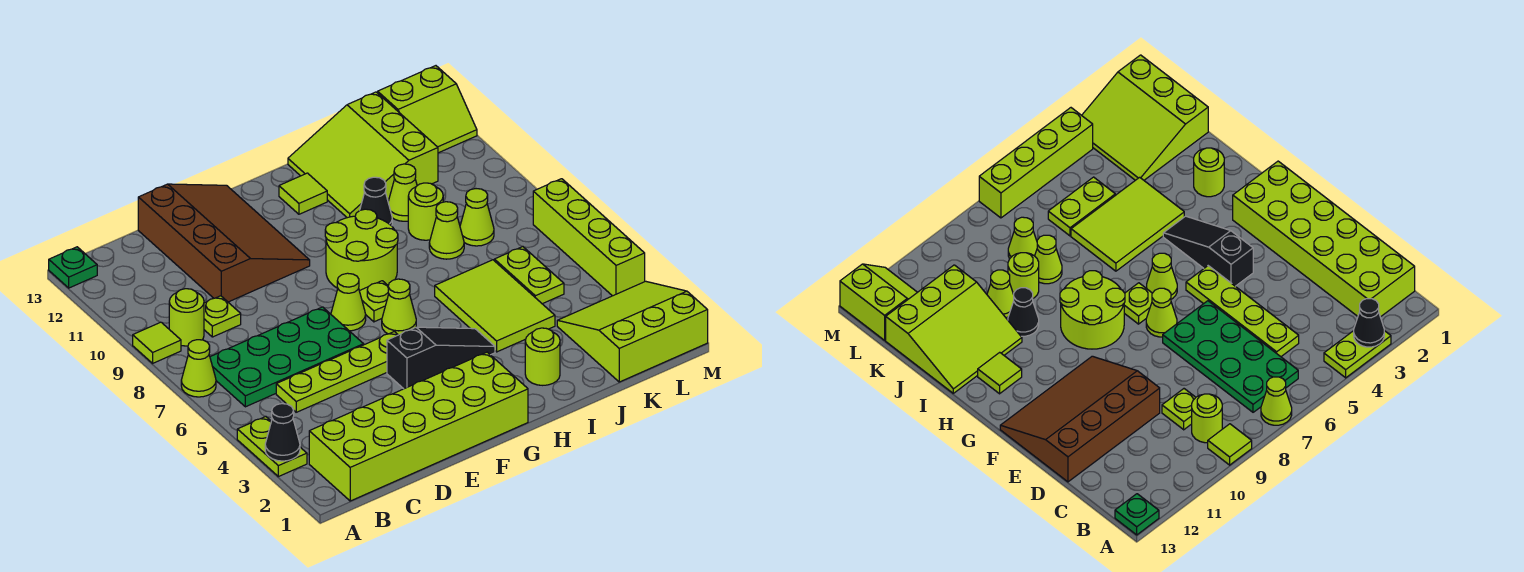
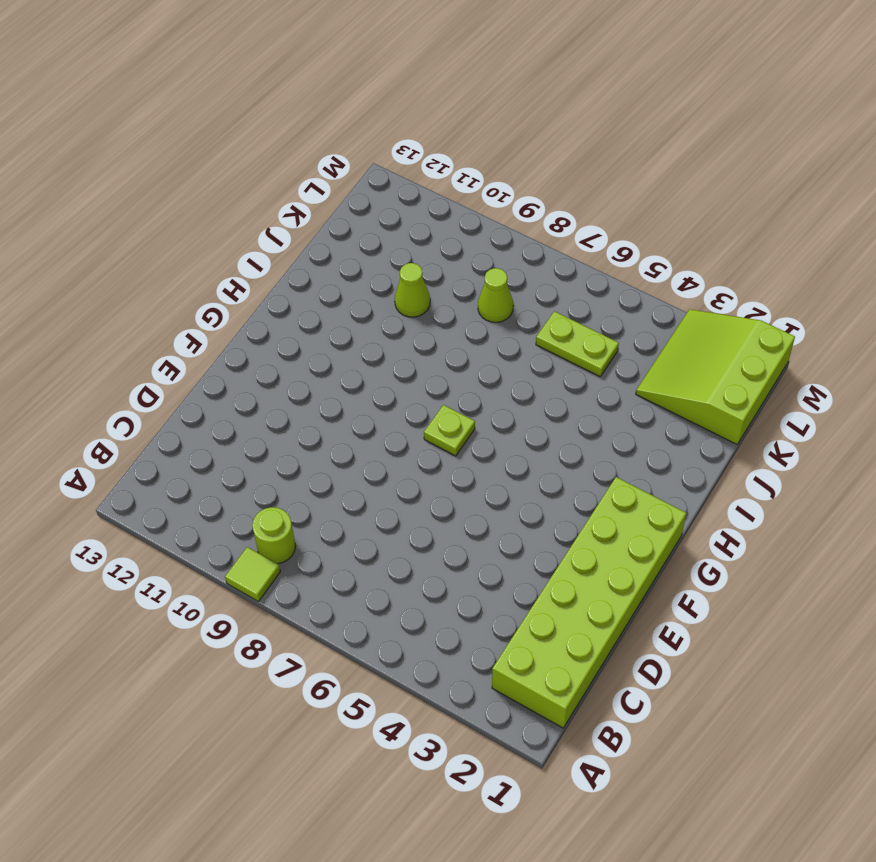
none -> lime 1x2 plate [237,417,307,477]
none -> lime 1x1 cone [181,340,216,397]
none -> green 1x1 plate [49,247,97,288]

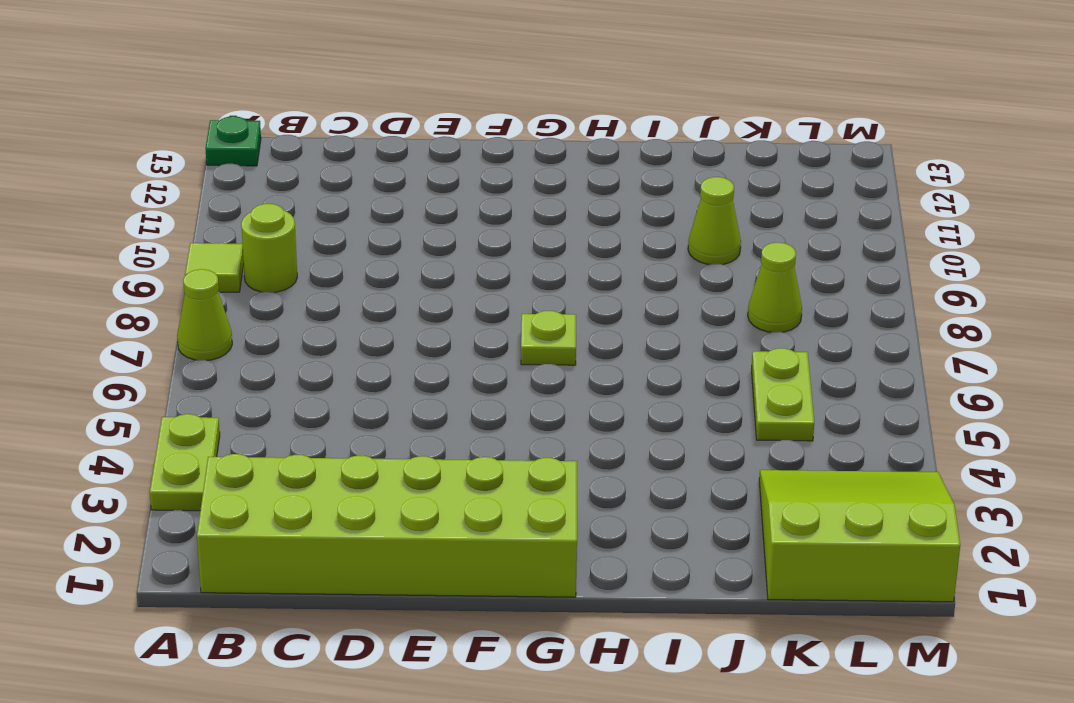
none -> green 2x4 plate [210,307,364,407]
none -> lime 1x4 plate [276,332,398,412]
none -> lime 1x1 plate [204,296,241,337]

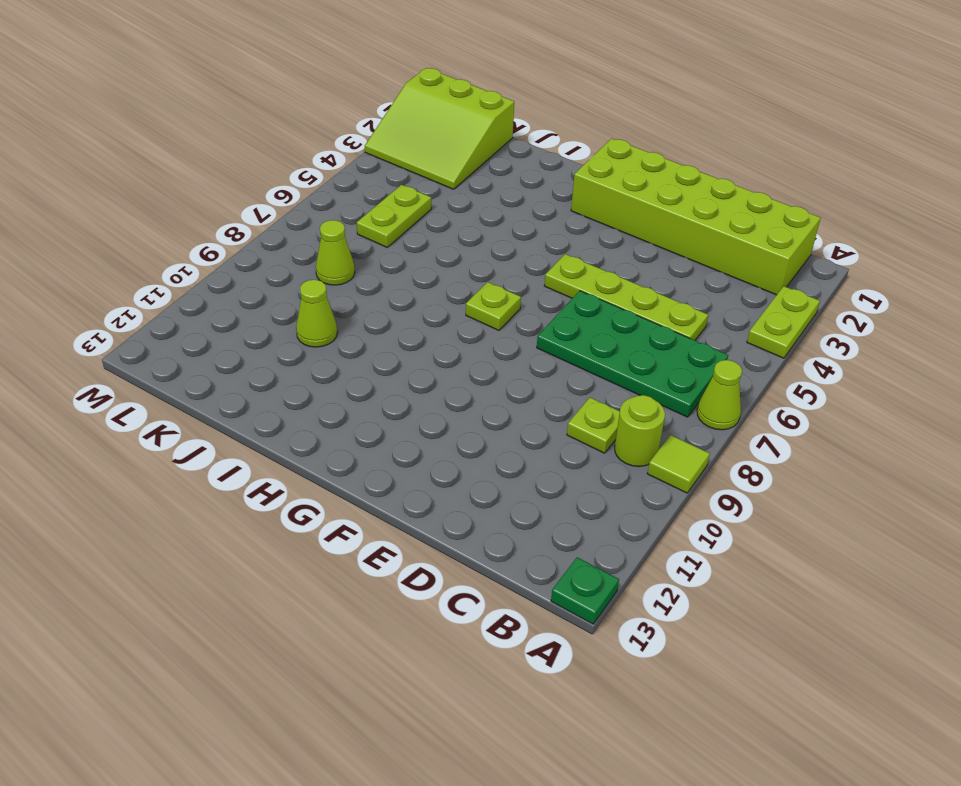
none -> brown 3x4 slope [138,184,310,302]
none -> black 1x3 slope [387,327,495,389]
none -> lime 1x1 cone [331,273,366,331]

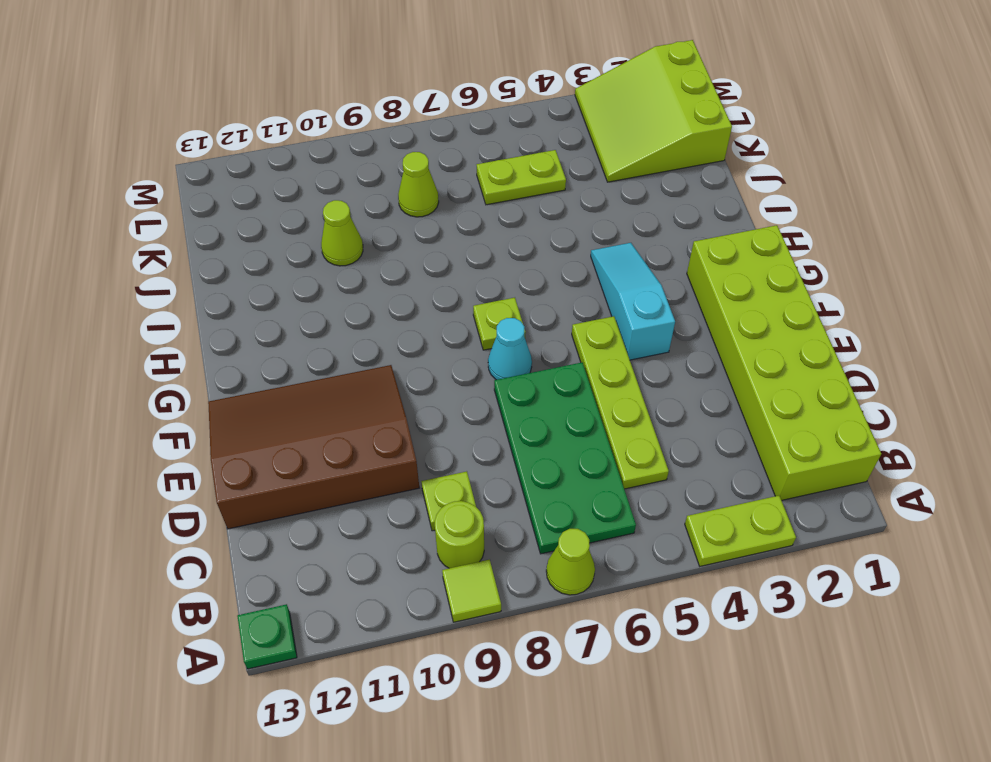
cyan 1x3 slope [591,243,675,360] -> black 1x3 slope [387,327,495,389]
cyan 1x1 cone [488,318,532,380] -> lime 1x1 cone [331,273,366,331]
none -> lime 1x1 cone [382,279,416,335]
none -> lime 2x2 round brick [325,209,398,291]
none -> lime 1x1 tile [279,173,327,214]

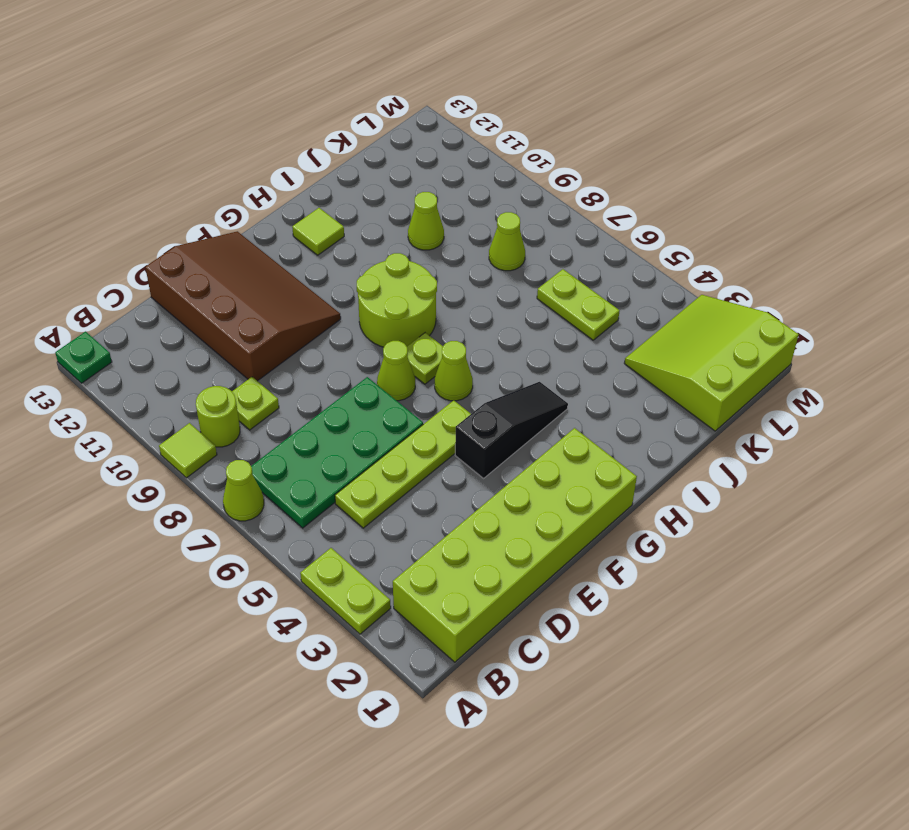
none -> lime 1x1 round brick [525,328,560,385]
none -> lime 2x3 tile [435,260,555,352]
none -> black 1x1 cone [360,177,392,226]

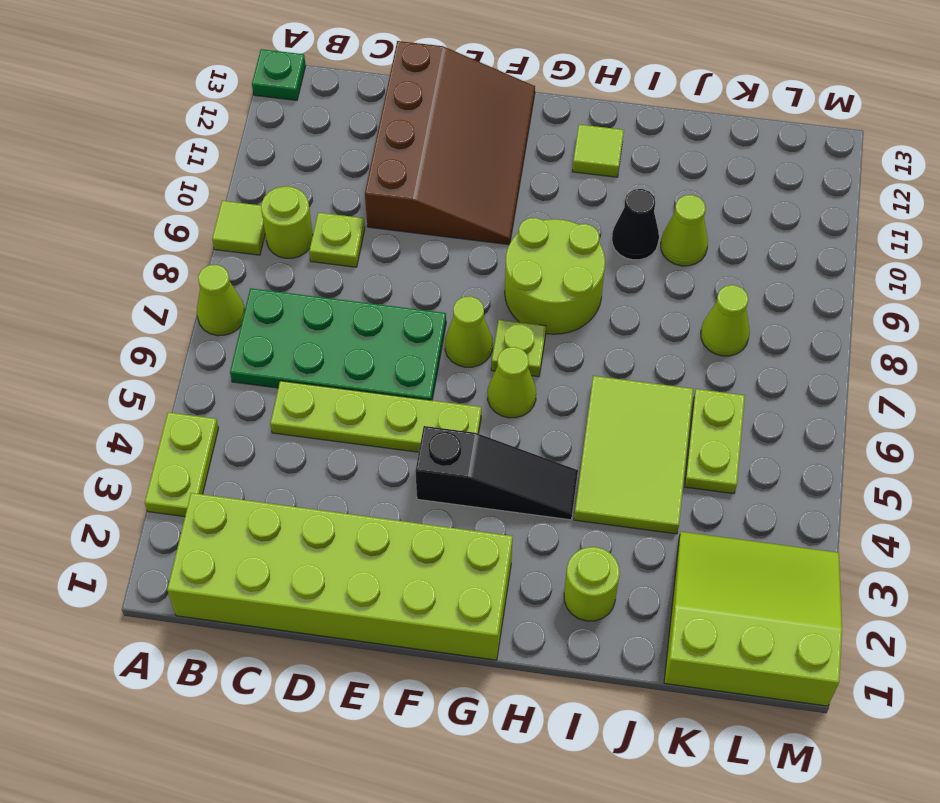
none -> lime 3x3 slope [288,92,438,218]
none -> lime 1x1 cone [429,202,464,259]
none -> lime 1x1 round brick [408,183,443,240]

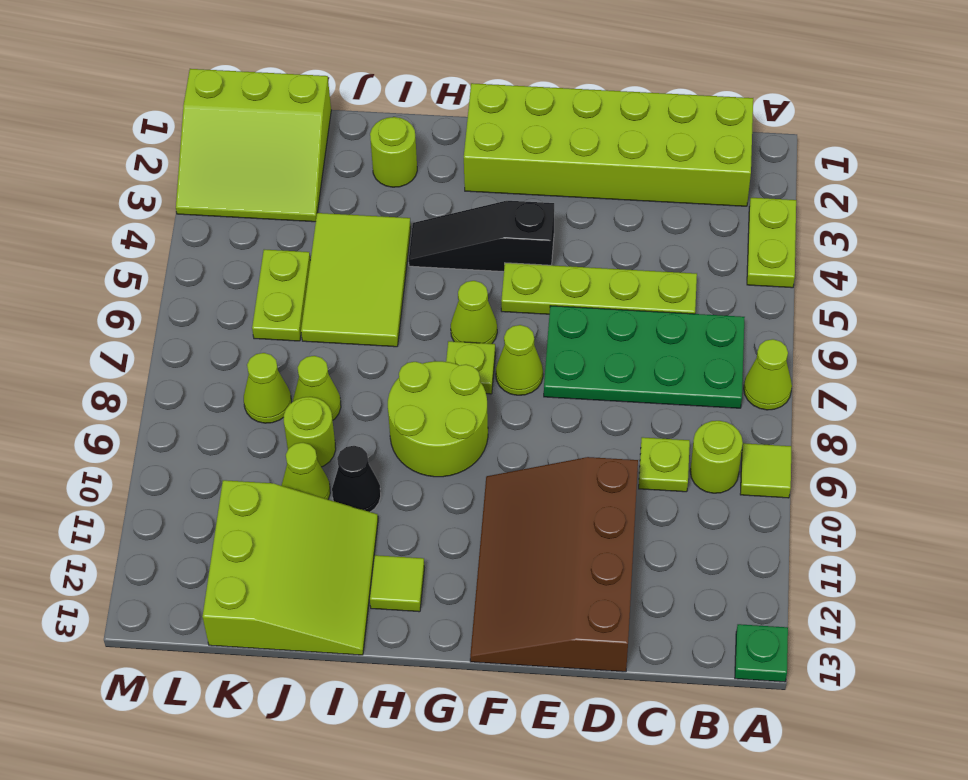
none -> lime 2x2 slope [378,66,477,153]
none -> lime 1x4 brick [533,179,645,296]
none -> black 1x1 cone [265,404,300,461]

